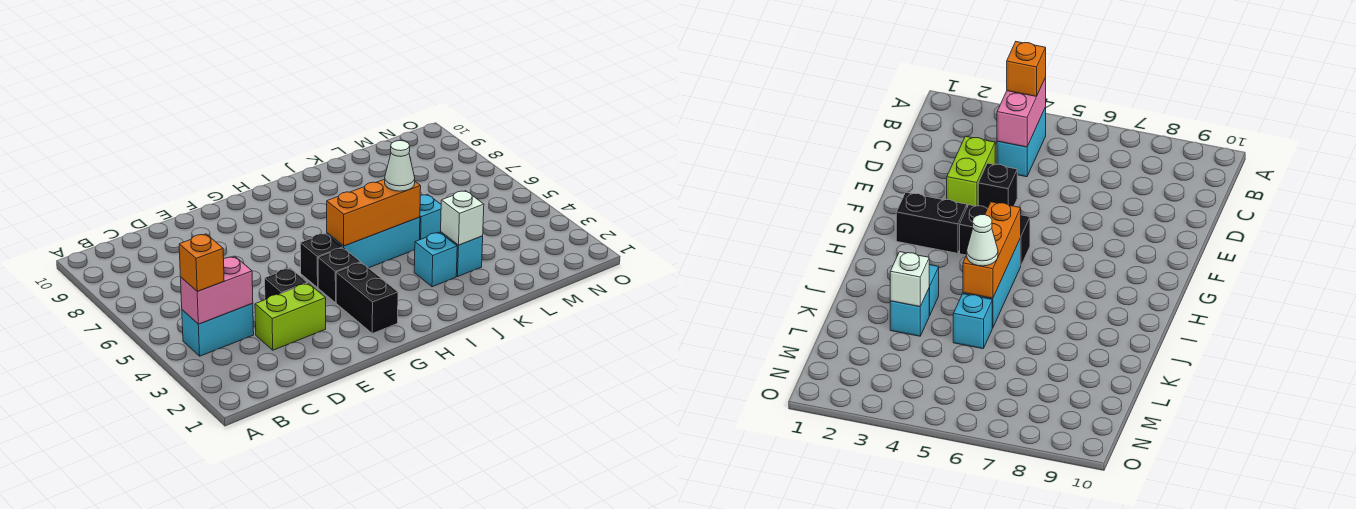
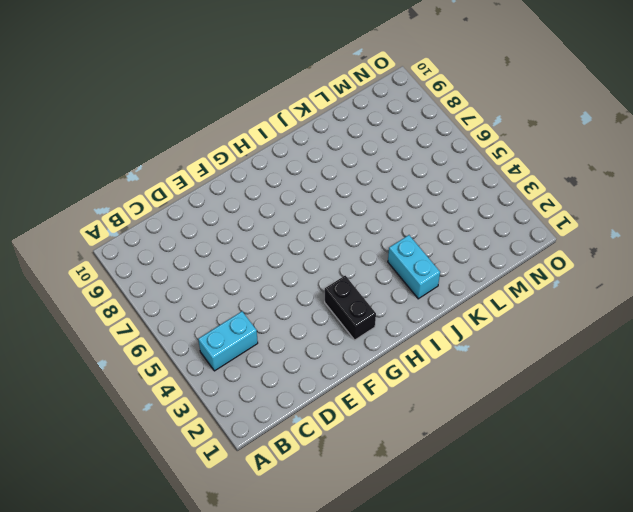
cyan 1x2 brick [388,235,440,299] -> cyan 1x1 brick [414,232,457,287]
none -> lime 1x2 brick [255,283,326,350]
none -> black 1x1 brick [265,268,307,300]
none -> black 1x1 brick [318,248,361,303]

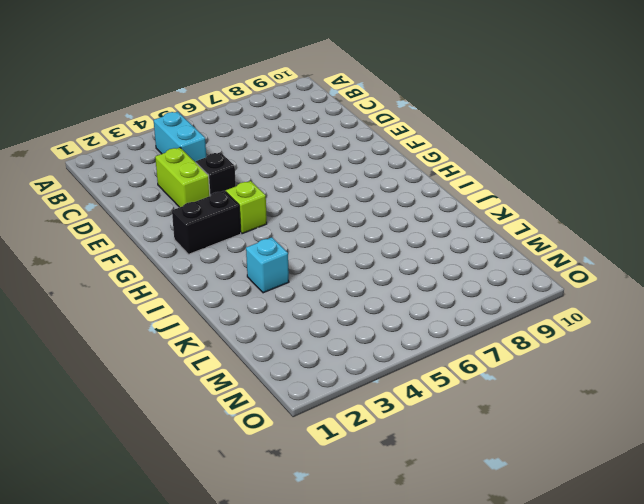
lime 1x1 brick [226,181,267,234] -> black 1x1 brick [318,248,361,303]
none -> black 1x1 brick [300,233,343,287]
none -> cyan 1x3 brick [327,217,420,268]
none -> cyan 1x1 brick [441,232,483,276]

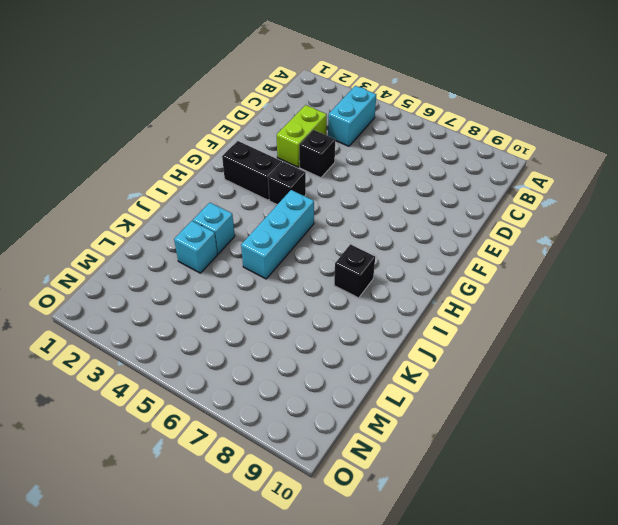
black 1x1 brick [334,244,375,298] -> black 1x1 brick moved to [300,233,343,287]
none -> cyan 1x1 brick [419,194,441,240]
none -> pink 1x2 brick [181,256,253,324]
none -> orange 1x3 brick [327,179,421,246]

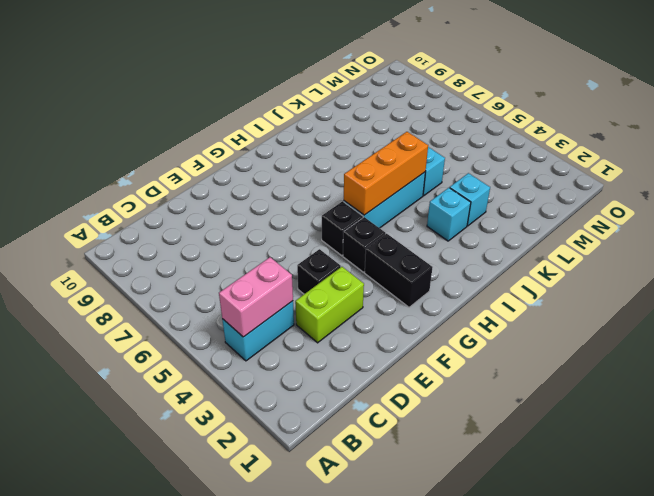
none -> white 1x1 brick [441,191,484,245]
none -> orange 1x1 brick [179,234,224,291]
none -> white 1x1 cone [385,141,415,191]

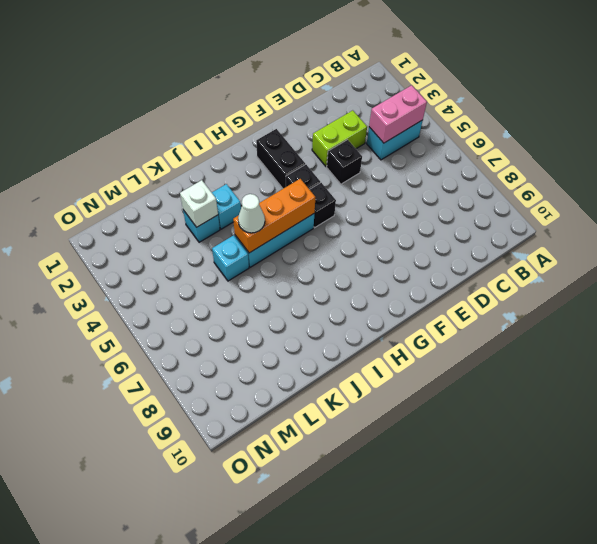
none -> orange 1x1 brick [179,234,224,291]

